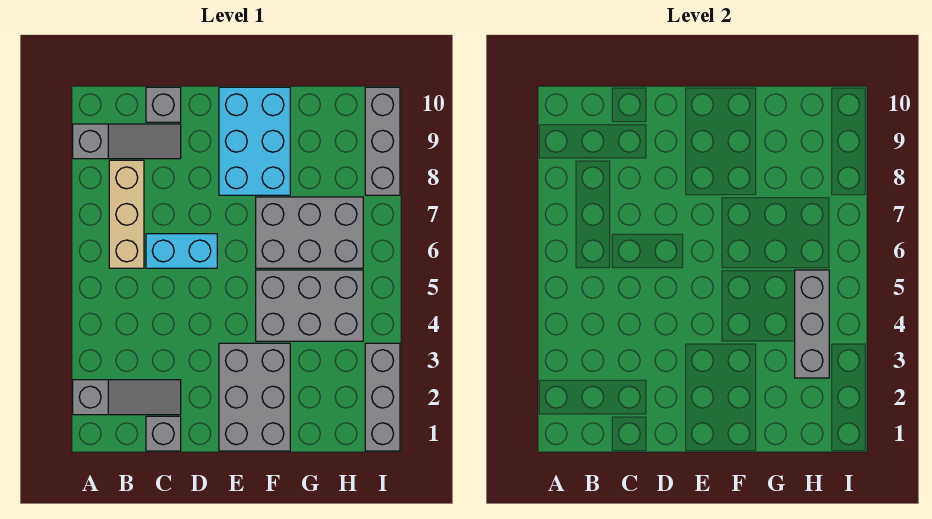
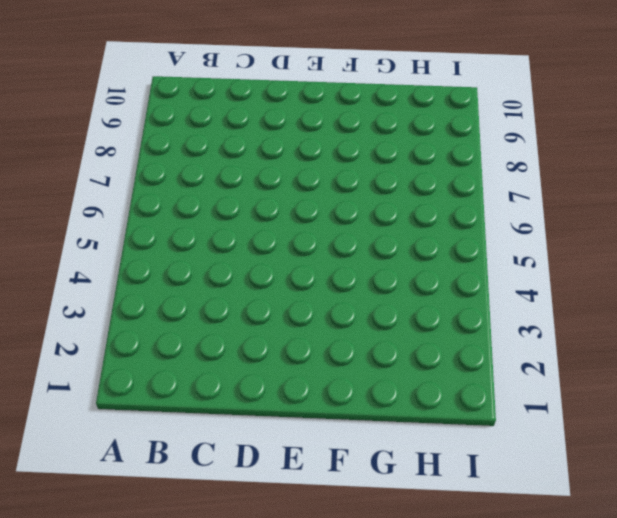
none -> grey 1x3 slope [73,380,181,415]
none -> grey 1x3 slope [73,124,181,159]
none -> tan 1x3 brick [109,160,144,268]

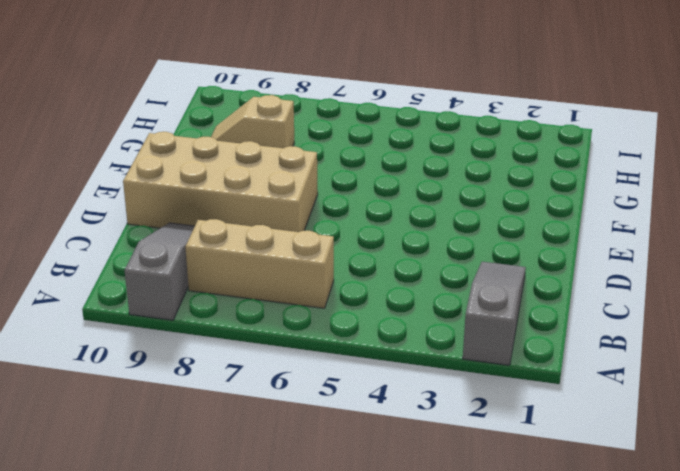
tan 2x4 brick [123,132,318,232] -> cyan 2x3 brick [219,87,290,195]
tan 1x2 slope [211,95,294,148] -> none
none -> grey 1x1 brick [146,416,181,451]
none -> cyan 1x2 brick [146,234,217,268]
none -> grey 1x1 brick [146,87,181,122]

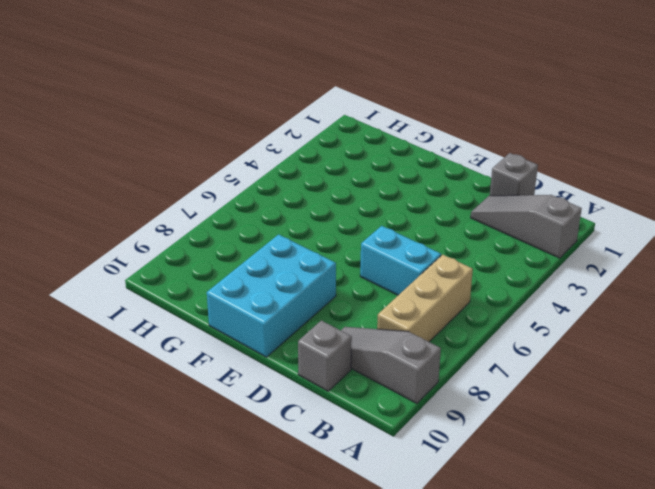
none -> grey 2x3 brick [219,343,290,451]
none -> grey 2x3 brick [256,270,363,341]
none -> grey 2x3 brick [256,197,363,268]

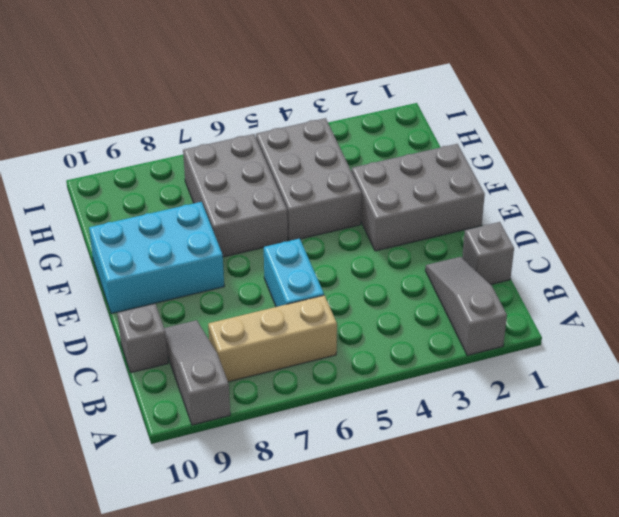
none -> grey 1x3 brick [365,343,400,451]
none -> grey 1x3 brick [365,87,400,195]
none -> grey 1x3 brick [795,270,829,378]

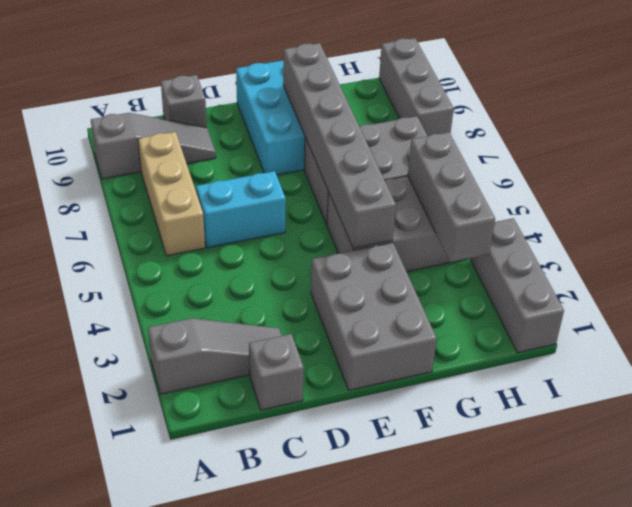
grey 1x6 brick [283,43,396,249] -> none

